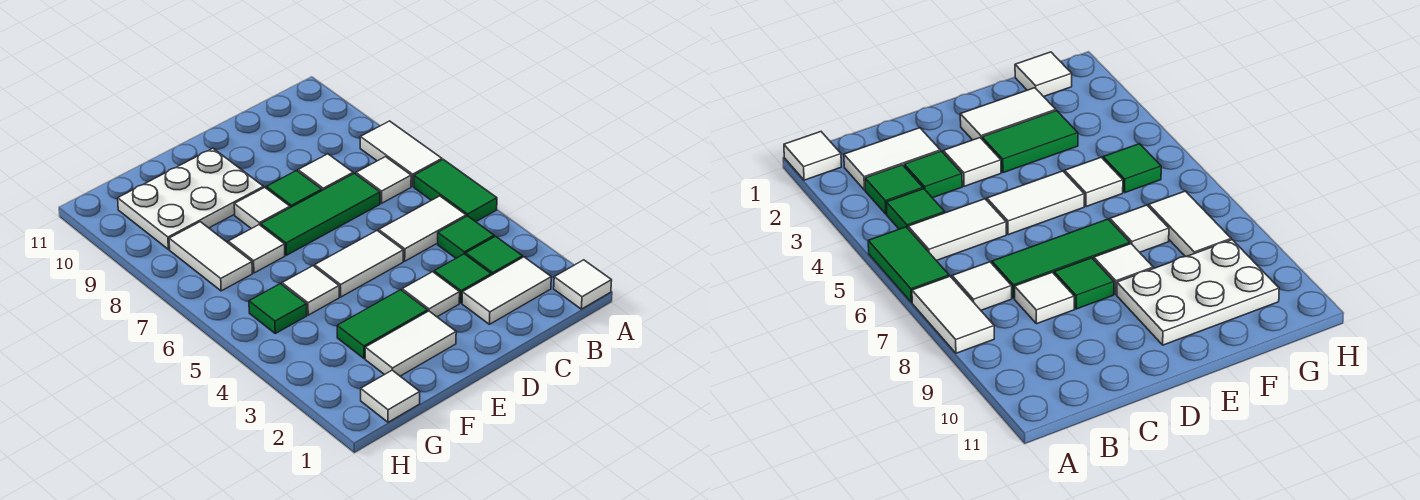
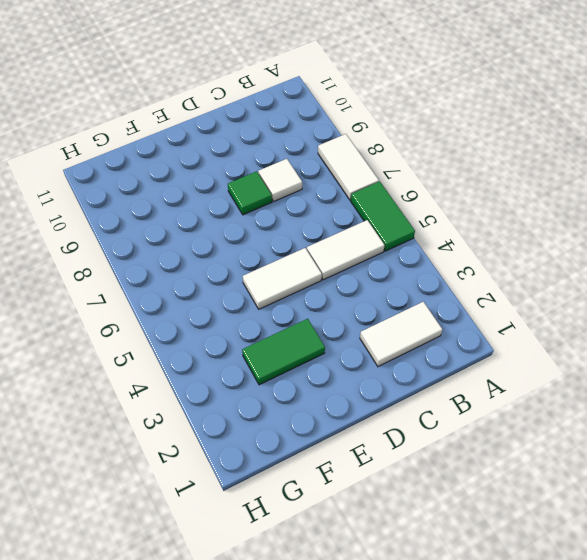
none -> white 1x1 tile [554,260,612,309]
none -> green 1x1 tile [466,236,523,275]
none -> green 1x1 tile [438,216,494,258]

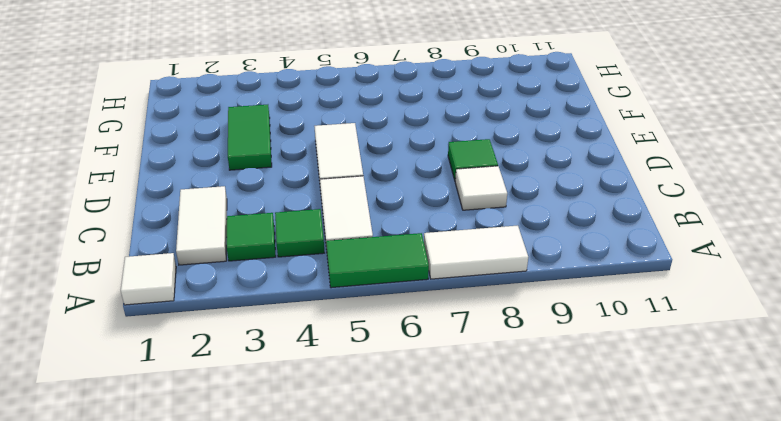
none -> white 1x1 tile [356,157,411,203]
none -> green 1x1 tile [434,254,491,303]
none -> green 1x3 tile [261,173,380,255]

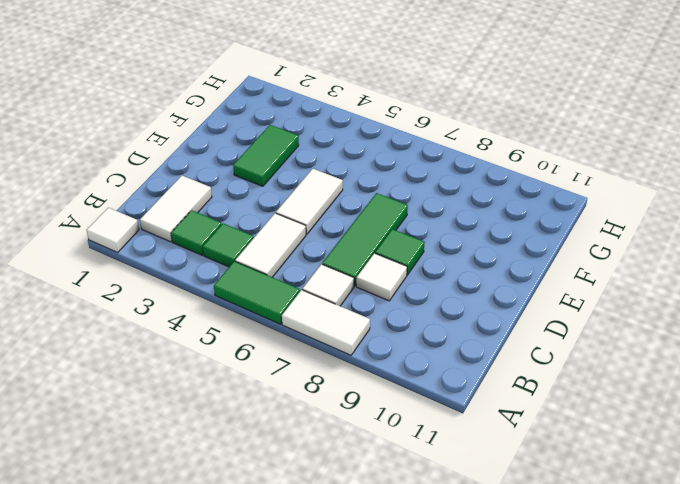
none -> green 1x1 tile [434,254,491,303]
none -> white 1x1 tile [402,272,460,317]
none -> white 1x2 tile [365,311,456,376]

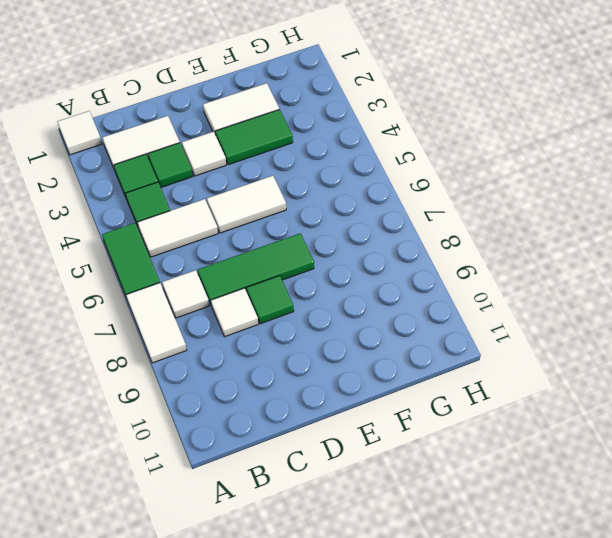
none -> white 1x1 tile [234,187,290,229]
none -> white 2x3 plate [118,148,264,249]
none -> white 1x1 tile [282,266,339,315]

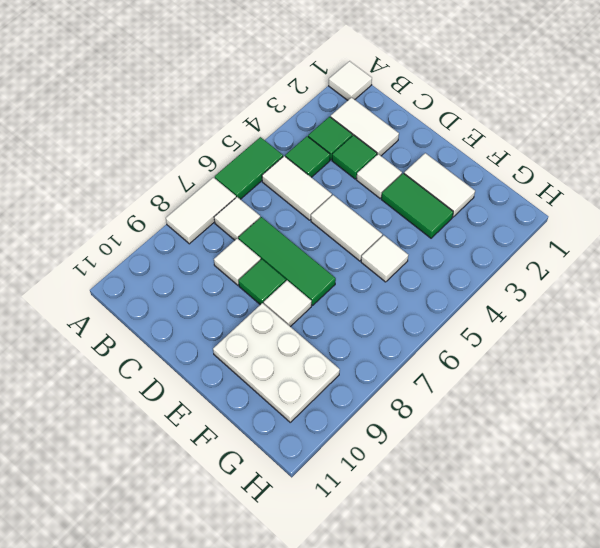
none -> white 1x1 tile [228,225,285,273]
none -> white 1x1 tile [361,370,420,422]
none -> green 1x1 tile [249,284,307,333]

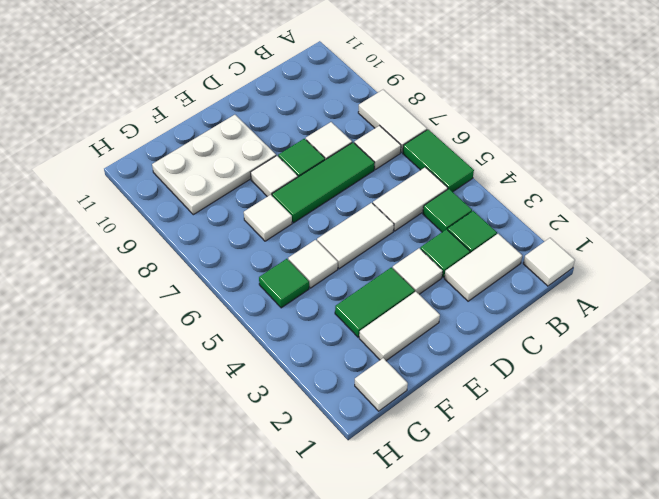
none -> white 1x2 tile [169,222,252,291]

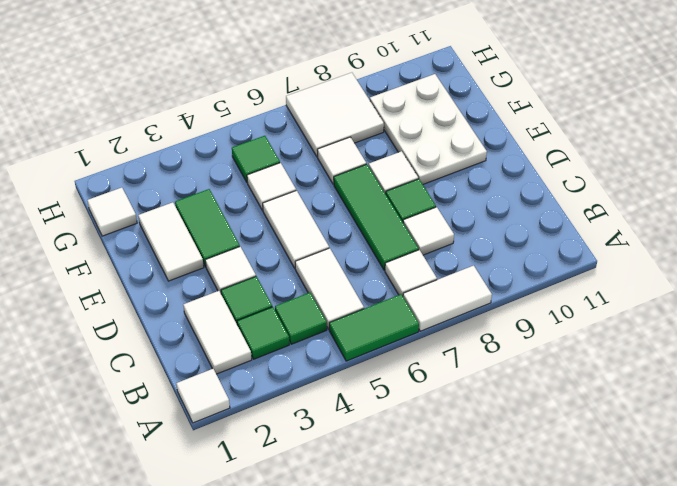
white 2x2 tile [286,73,384,157] -> white 1x2 tile [169,222,252,291]

